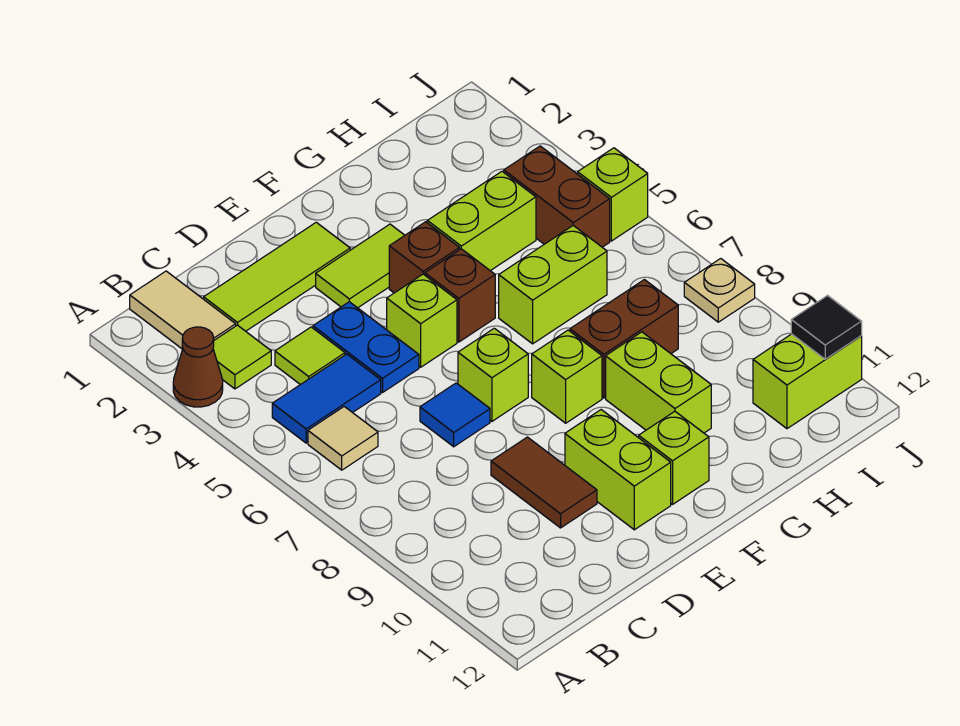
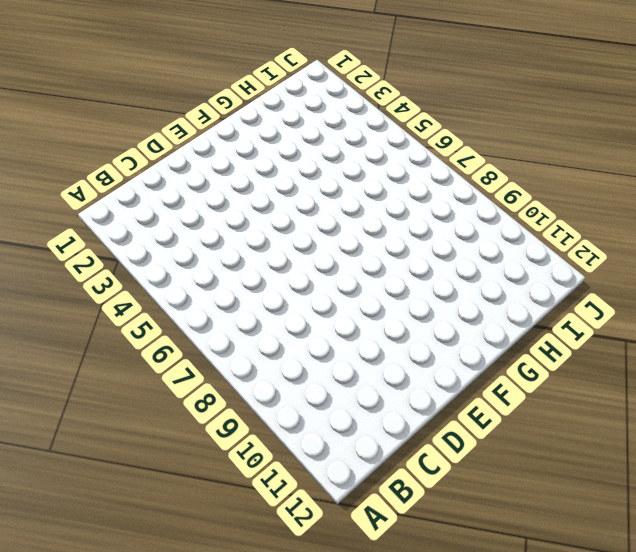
none -> brown 1x1 cone [173,327,223,407]
none -> tan 1x2 tile [130,271,236,349]
none -> lime 1x1 tile [213,325,271,389]

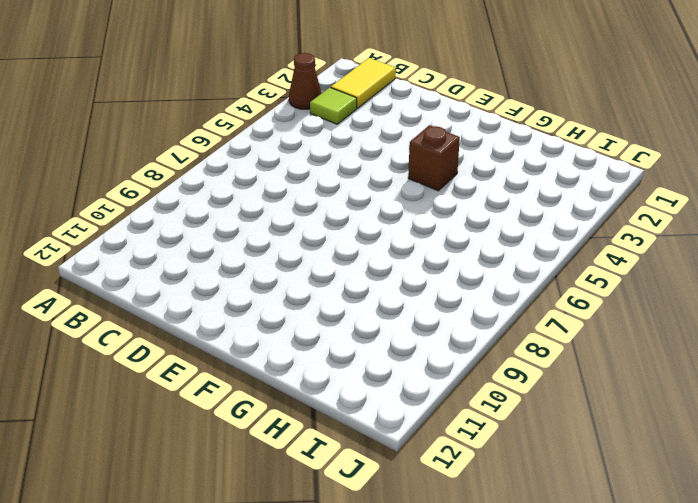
yellow 1x2 tile [331,58,396,108] -> tan 1x2 tile [130,271,236,349]
none -> blue 1x2 tile [272,354,381,443]
none -> tan 1x1 tile [308,407,378,470]
none -> lime 1x3 tile [204,222,350,331]

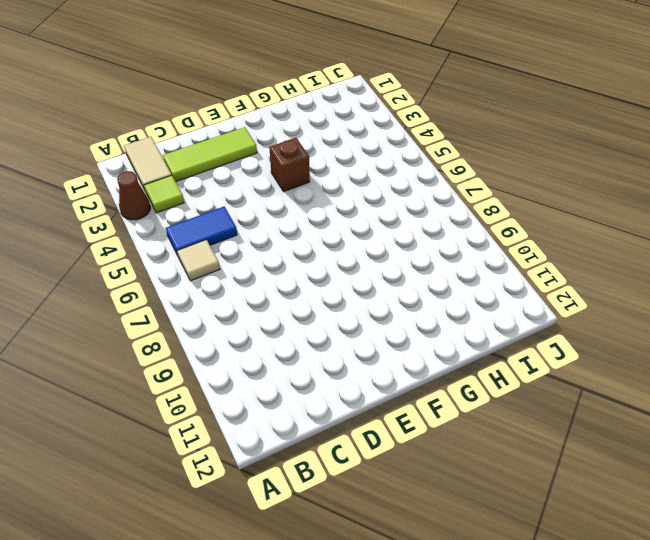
none -> lime 1x1 tile [275,327,345,385]
none -> blue 1x2 plate [313,302,419,393]
none -> blue 1x1 tile [420,383,490,447]

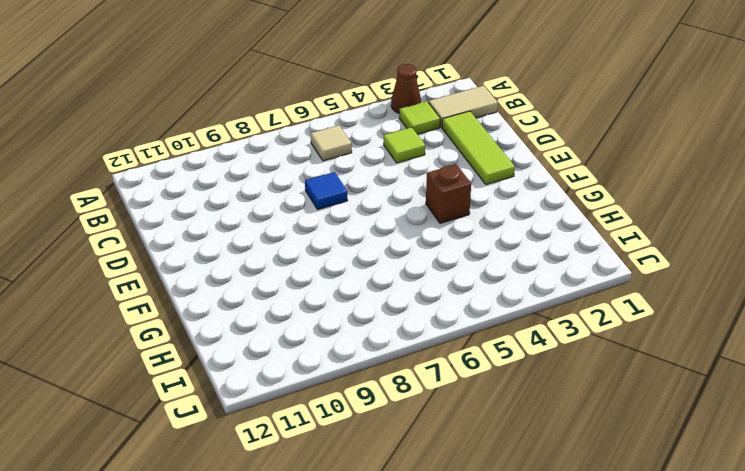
none -> blue 1x2 tile [272,354,381,443]
none -> blue 1x2 plate [313,302,419,393]
none -> brown 1x2 tile [491,437,597,528]

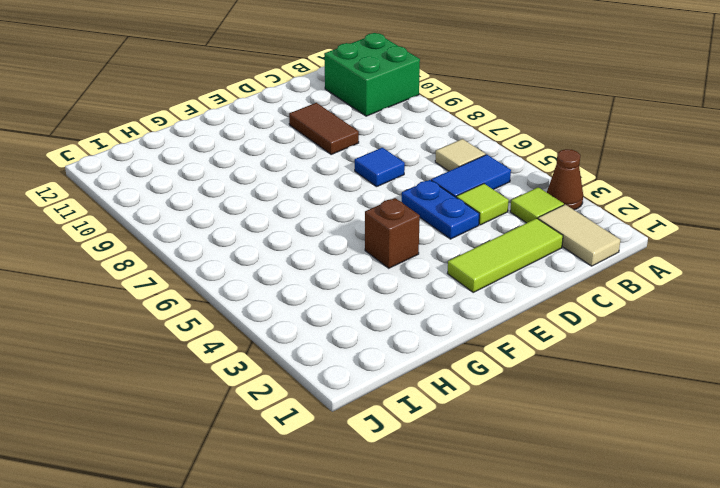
green 2x2 brick [324,33,420,116] -> none
none -> lime 1x2 tile [316,224,405,308]
none -> lime 1x1 brick [387,274,457,367]
none -> lime 1x1 brick [458,328,528,421]

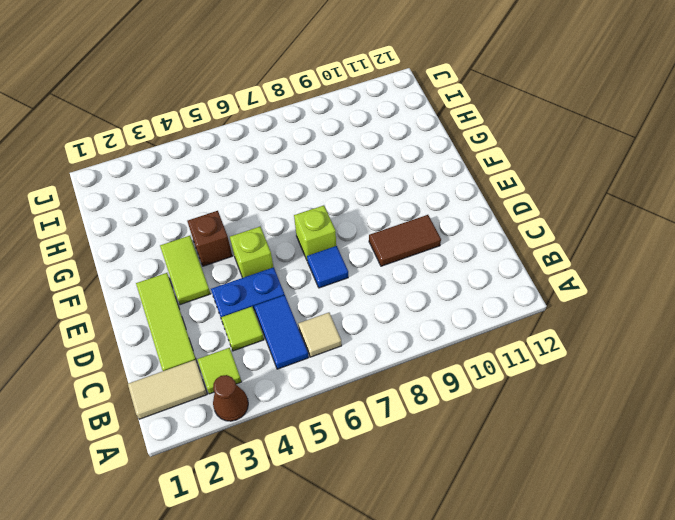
none -> lime 1x2 brick [565,410,671,530]
none -> brown 1x1 brick [425,249,495,342]
none -> lime 1x1 brick [532,330,602,423]

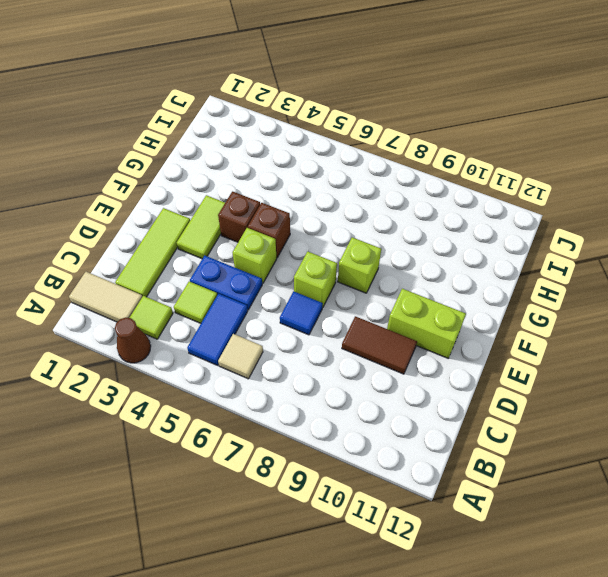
none -> lime 1x1 brick [639,411,709,504]
none -> lime 1x2 brick [427,171,536,271]
none -> lime 1x2 brick [499,226,607,344]

